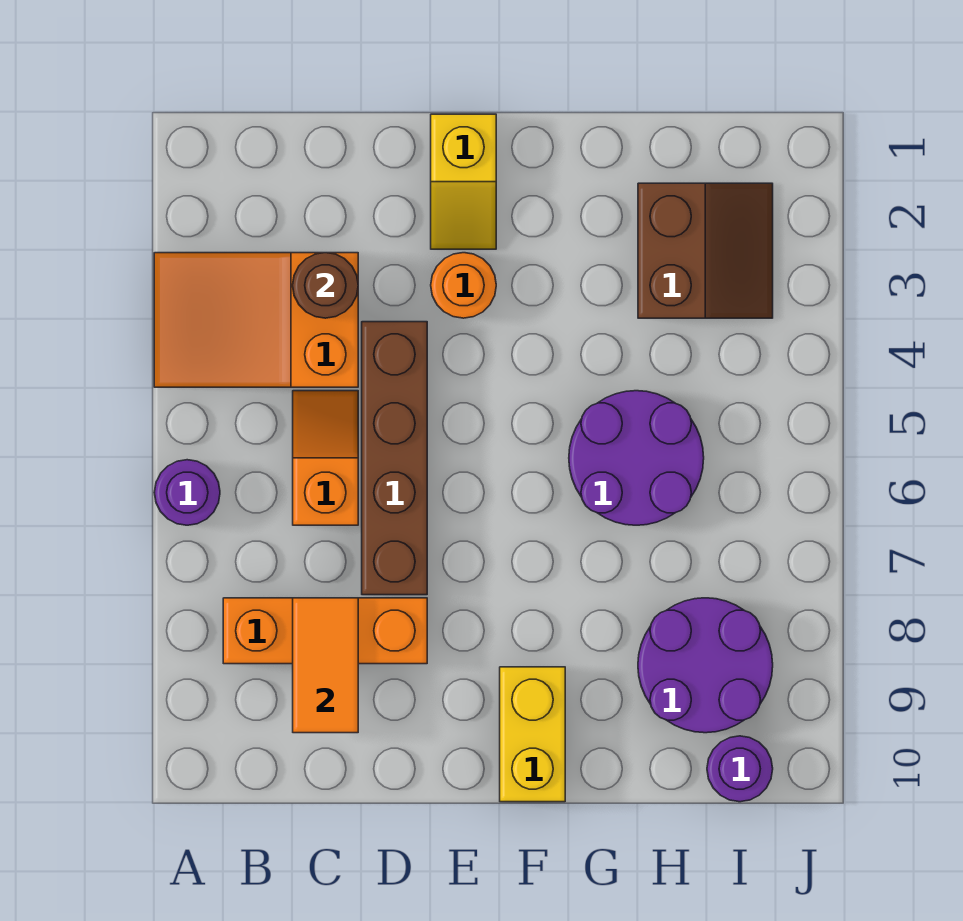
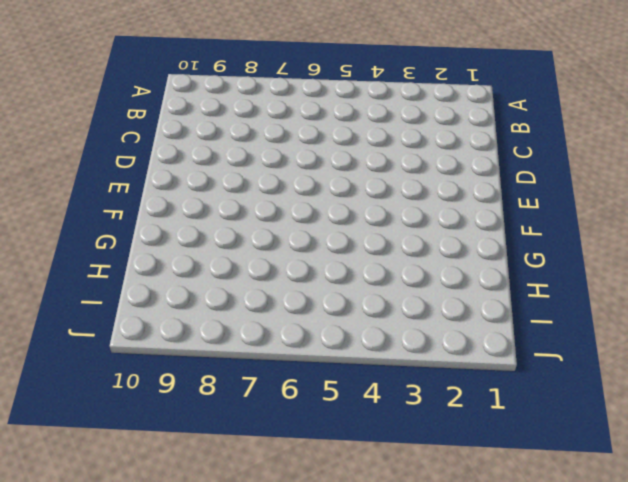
none -> orange 2x3 slope [154,253,358,387]
none -> purple 1x1 round brick [154,460,220,525]
none -> orange 1x3 brick [223,598,427,664]

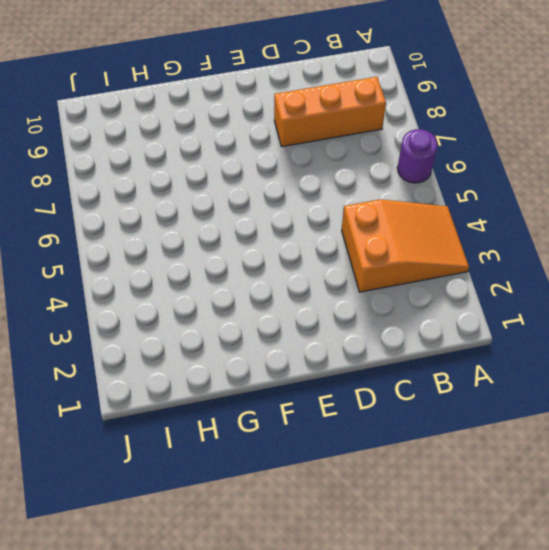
none -> orange 1x2 slope [293,391,358,525]
none -> brown 1x4 brick [362,322,427,595]
none -> yellow 1x2 slope [431,114,496,249]

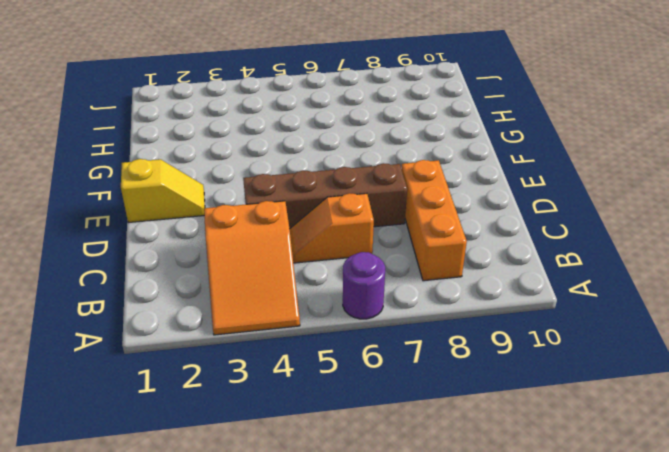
none -> orange 1x1 round brick [431,253,496,318]
none -> yellow 1x2 brick [500,667,565,802]
none -> purple 2x2 round brick [569,391,704,525]

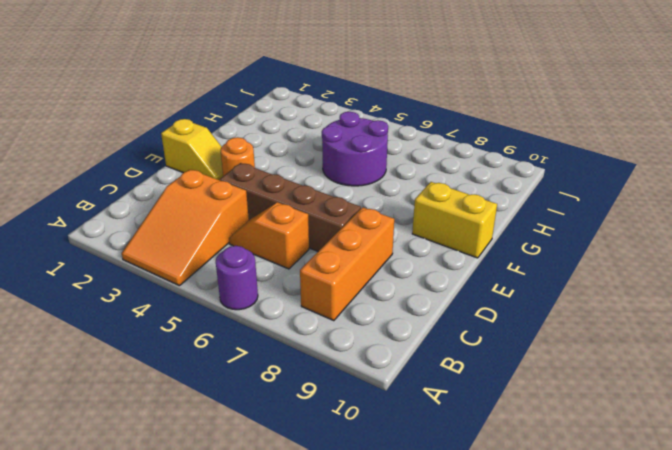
none -> brown 2x2 slope [638,183,773,318]
none -> purple 2x2 round brick [638,598,773,733]
none -> purple 1x1 round brick [707,736,773,802]

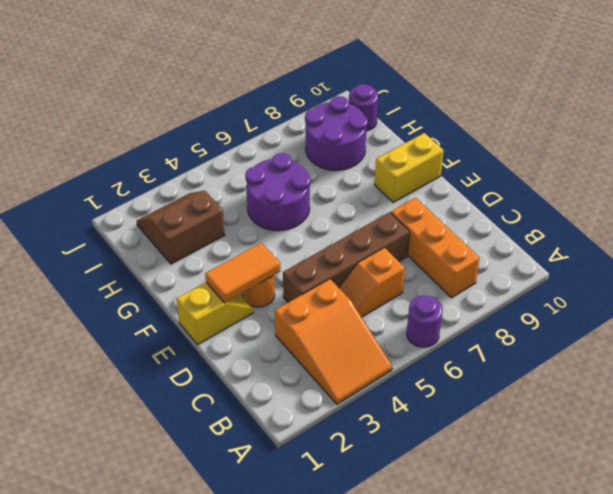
orange 1x2 tile [205,243,280,303] -> orange 1x2 tile moved to [293,598,358,733]
none -> brown 1x1 round brick [293,253,358,318]

